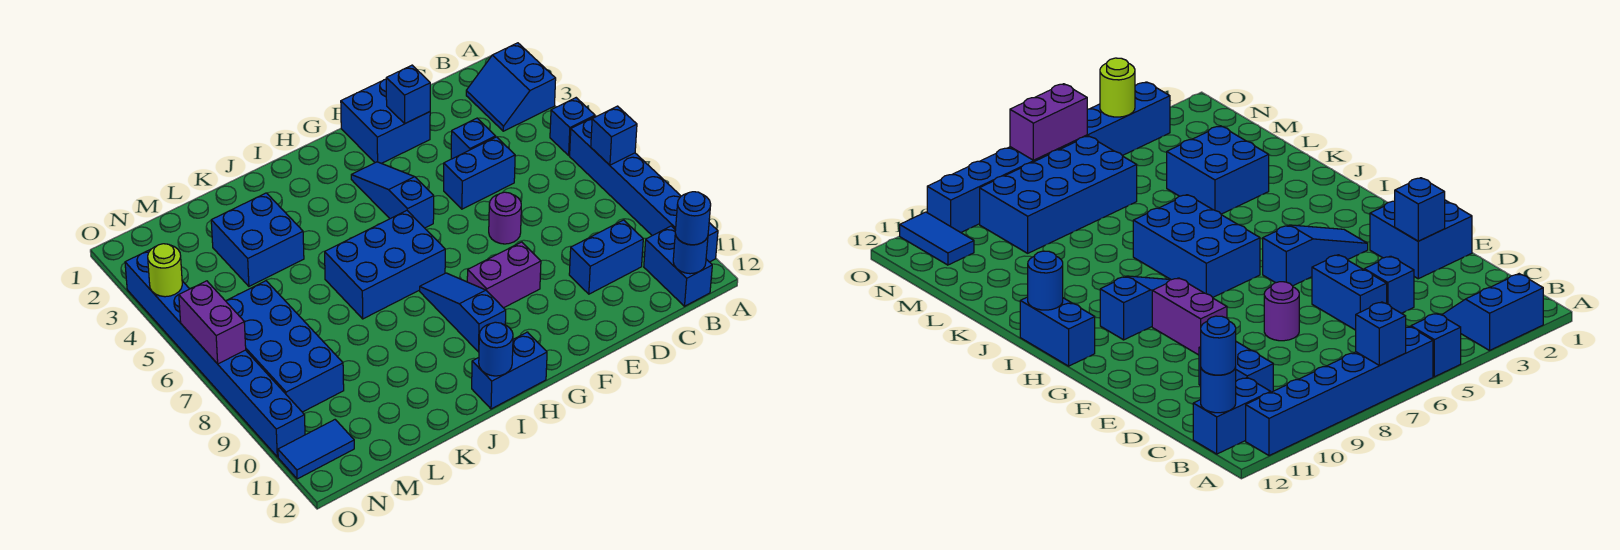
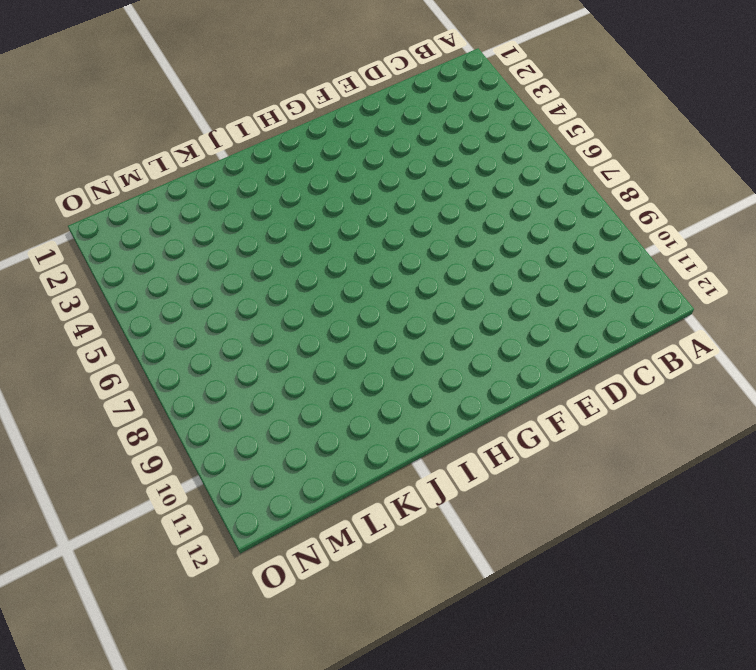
none -> blue 2x2 slope [466,43,556,131]
none -> blue 1x1 brick [550,98,595,155]
none -> blue 1x6 brick [570,116,718,262]

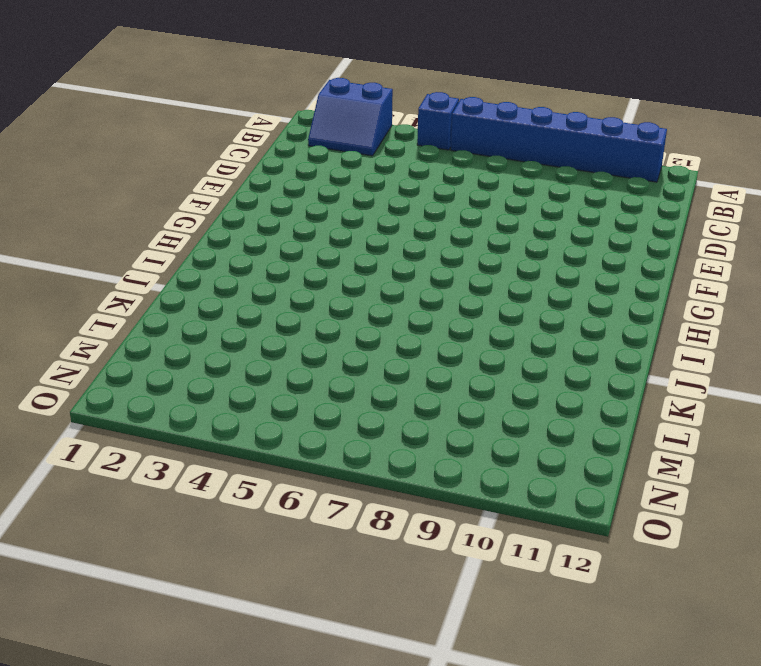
none -> blue 1x2 brick [644,226,712,306]
none -> blue 1x2 brick [569,220,643,294]
none -> blue 1x1 brick [451,118,496,159]

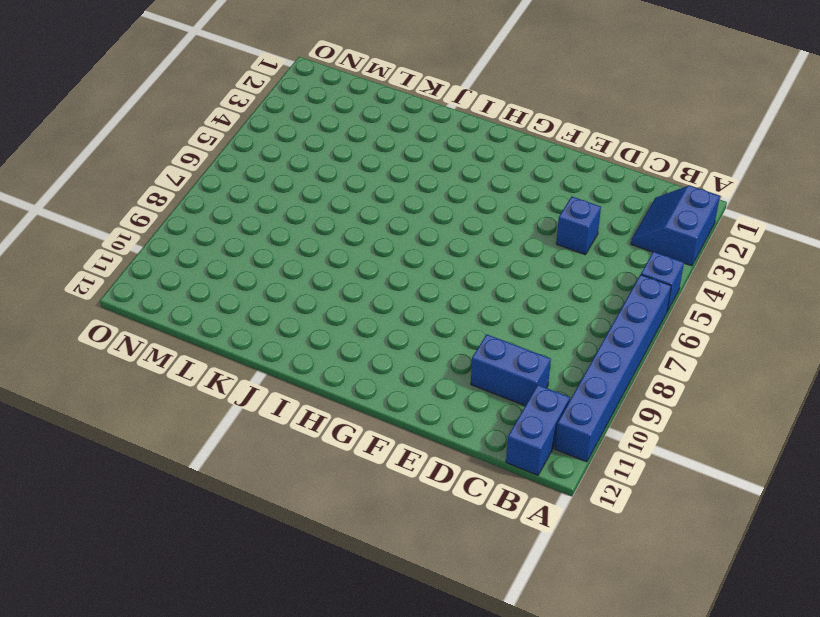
none -> blue 1x2 brick [444,137,515,209]
none -> blue 2x2 brick [341,79,430,163]
none -> purple 1x1 round brick [489,192,521,244]

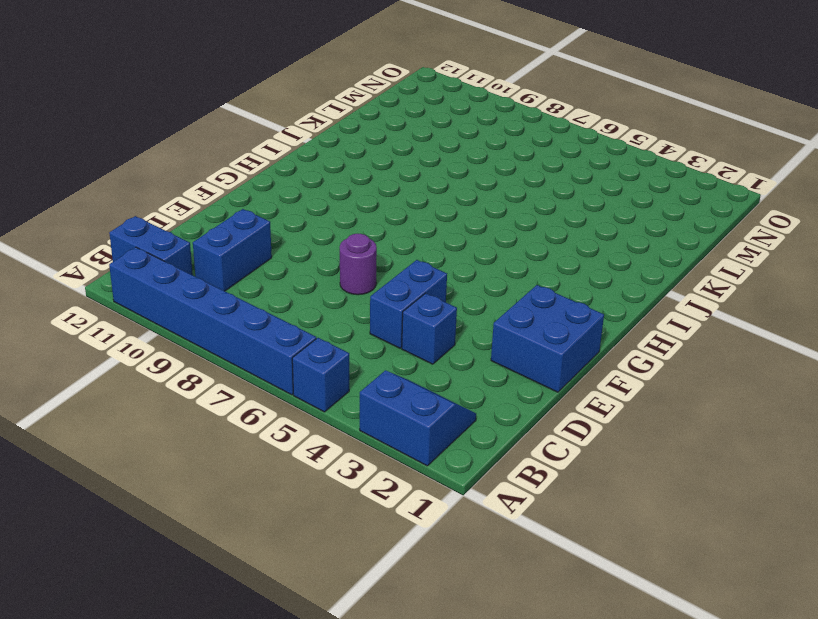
none -> purple 1x2 brick [467,242,541,308]
none -> blue 1x3 slope [351,162,434,228]
none -> blue 2x3 brick [325,211,445,319]

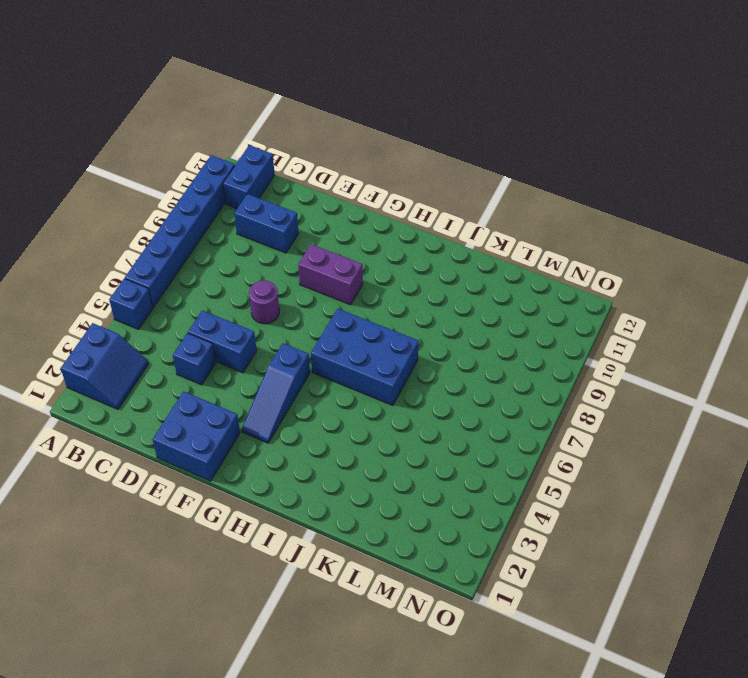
none -> blue 1x3 slope [420,273,506,352]
none -> blue 1x2 brick [472,332,547,409]
none -> blue 2x2 brick [211,193,304,286]

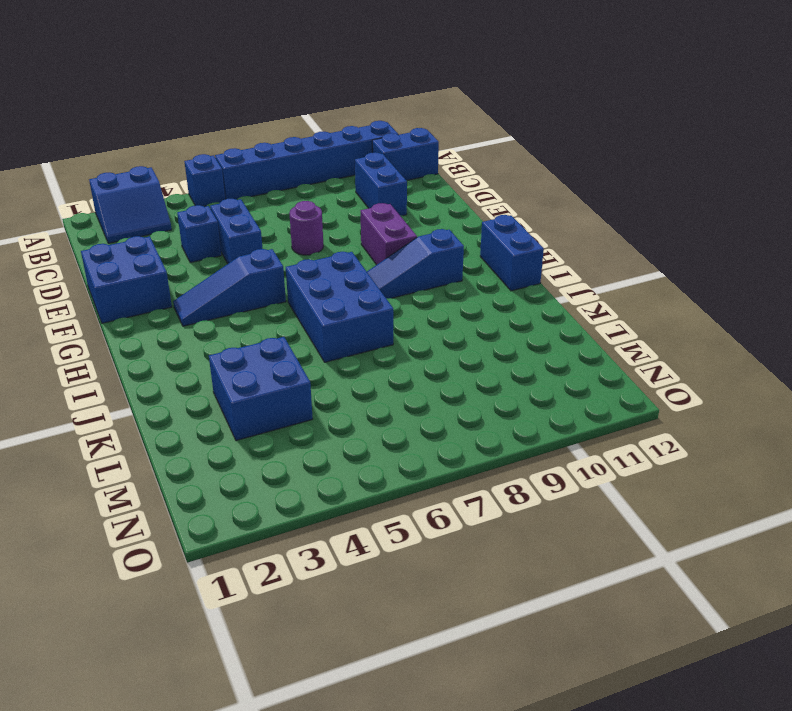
none -> blue 2x4 brick [226,281,344,412]
none -> blue 1x2 tile [278,420,354,479]
none -> blue 1x8 brick [125,249,305,457]

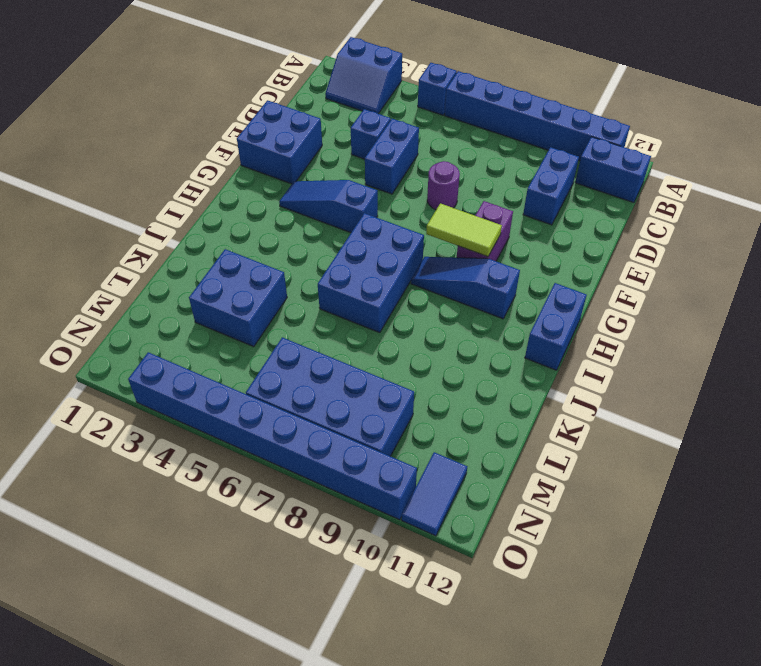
lime 1x2 tile [426,203,502,257] -> none
none -> blue 1x1 brick [591,106,637,165]
none -> blue 1x1 round brick [673,234,708,274]
none -> blue 1x1 brick [386,65,430,123]

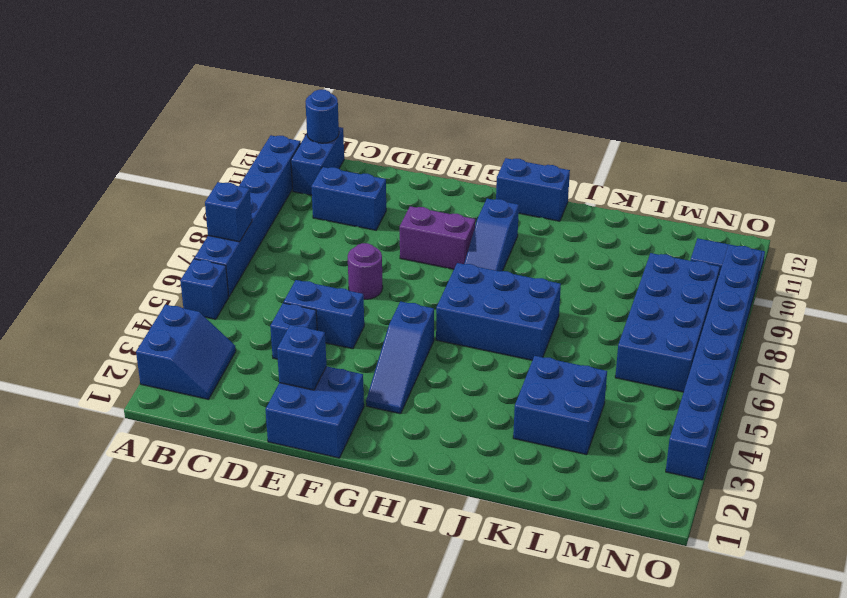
none -> blue 1x1 round brick [479,322,513,376]
none -> lime 1x1 round brick [148,244,182,297]
none -> purple 1x2 brick [179,281,246,364]

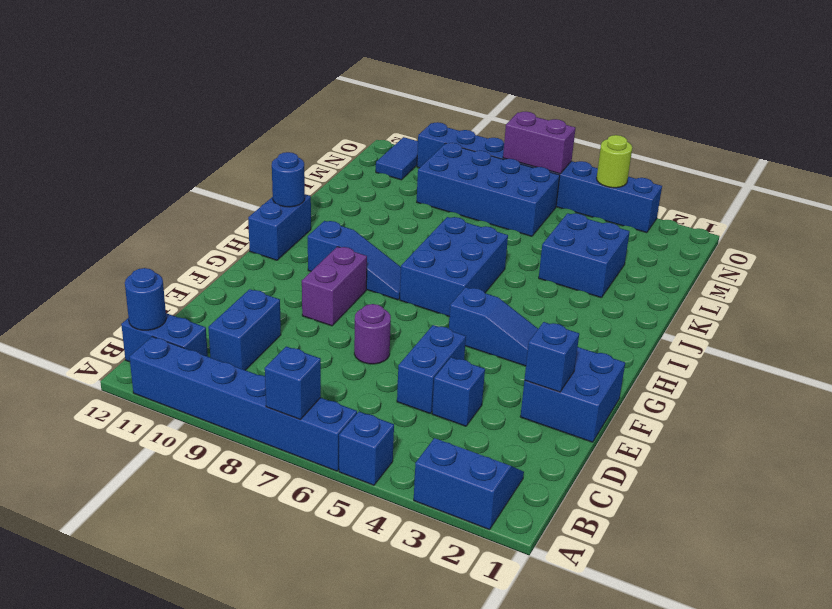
none -> blue 1x1 round brick [675,192,711,245]

